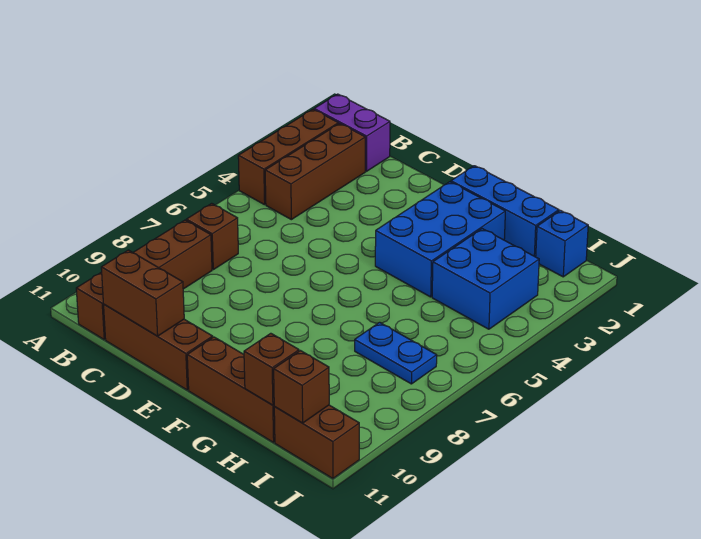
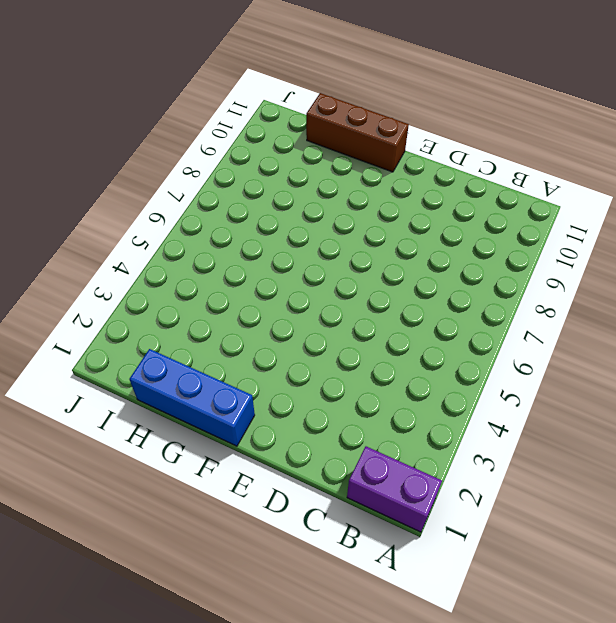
none -> brown 1x3 brick [238,109,338,205]
none -> brown 1x3 brick [265,123,365,220]
none -> brown 1x1 brick [186,203,238,270]

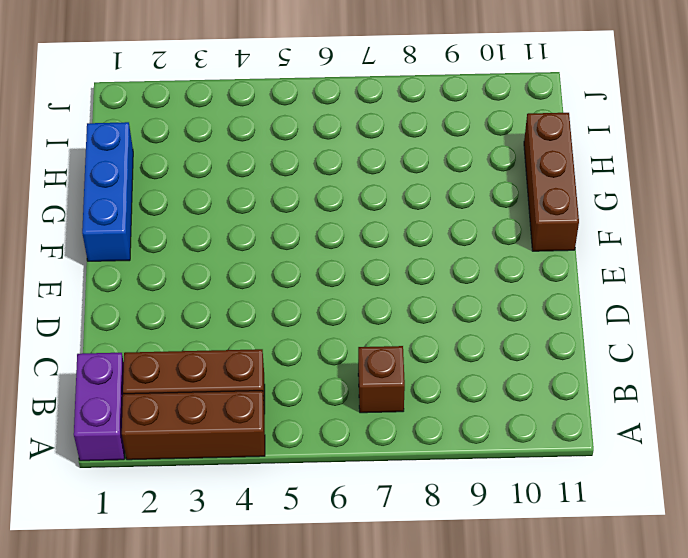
none -> brown 1x4 brick [76,220,212,339]
none -> brown 1x3 brick [104,305,213,390]
none -> blue 2x3 brick [375,182,505,297]

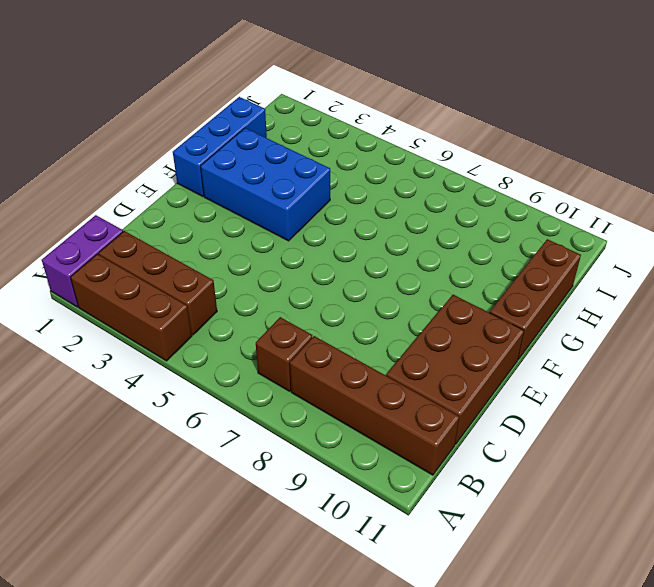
brown 2x3 brick [386,295,524,444] -> brown 1x3 brick [104,305,213,390]
none -> blue 2x2 brick [432,229,539,329]
none -> blue 1x2 plate [355,322,437,384]
none -> blue 1x1 brick [536,210,588,277]

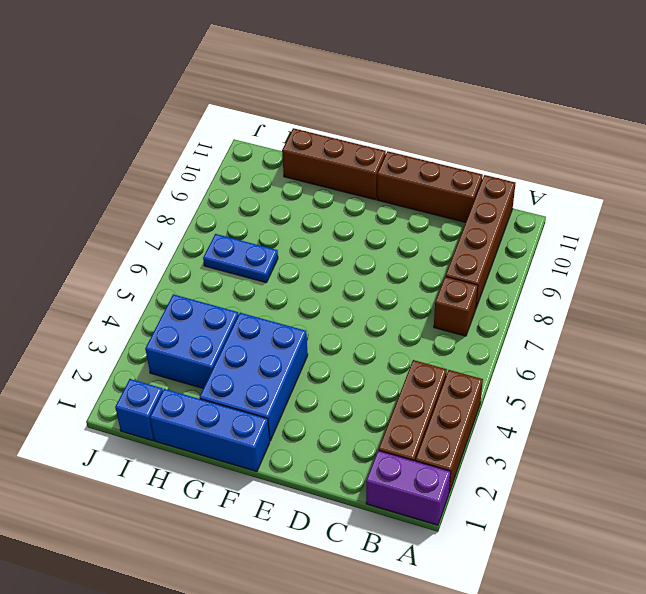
none -> brown 1x2 brick [274,405,359,478]
none -> brown 1x2 brick [101,250,184,336]
none -> brown 1x1 brick [244,333,299,405]

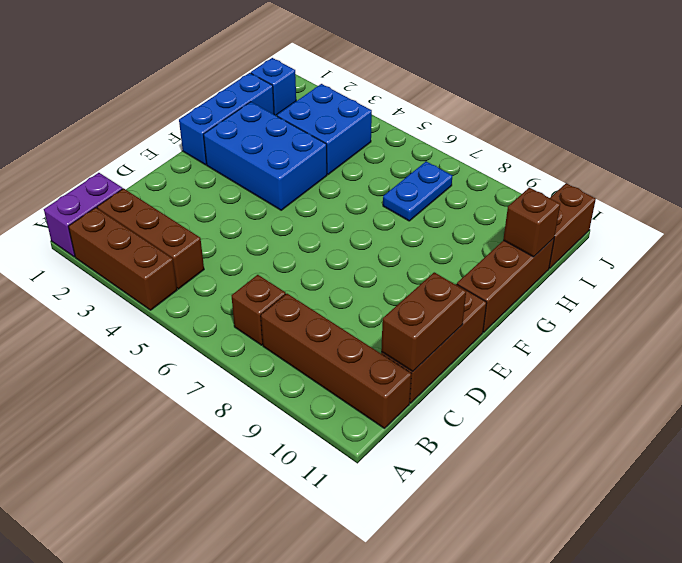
none -> brown 1x1 brick [274,351,329,423]

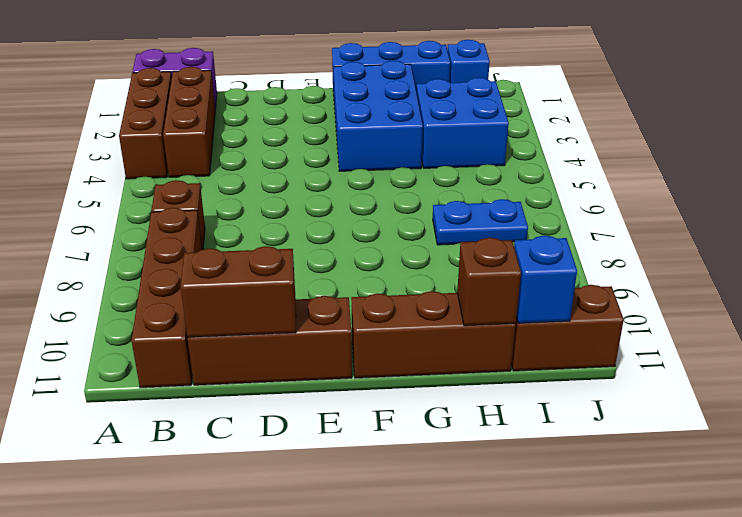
blue 1x1 brick [514,236,577,323] -> brown 1x1 brick [274,351,329,423]

